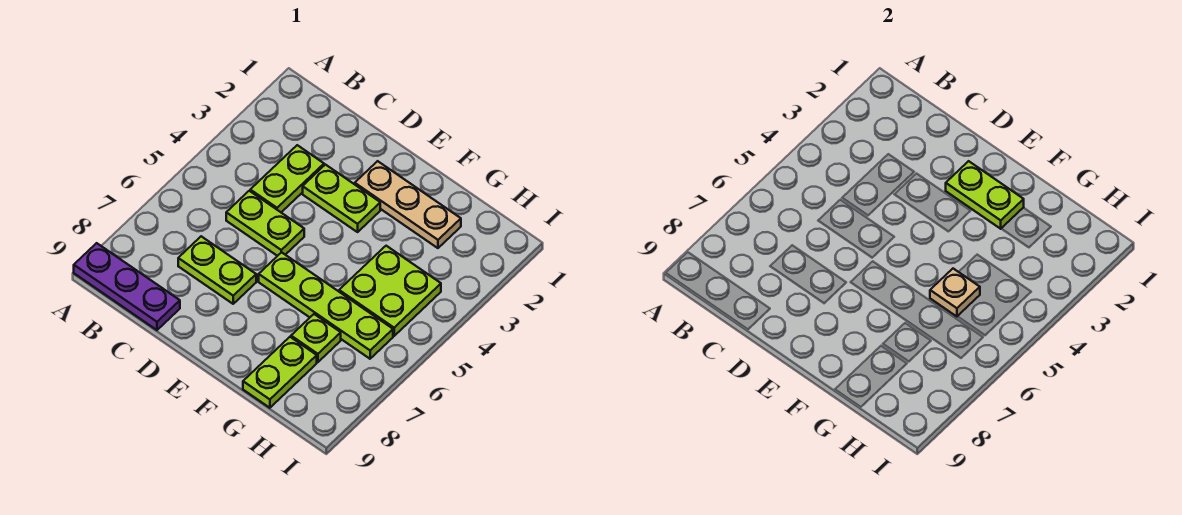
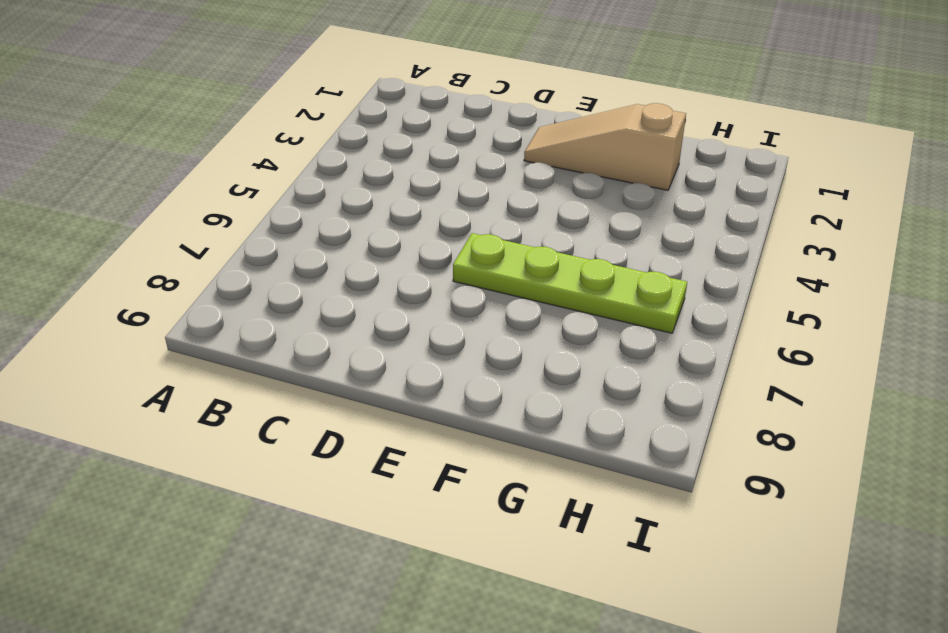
tan 1x3 slope [524,103,686,190] -> tan 1x3 plate [355,161,461,248]
none -> purple 1x3 plate [74,243,180,330]
none -> lime 1x2 plate [250,145,324,212]
none -> lime 1x2 plate [226,191,304,256]

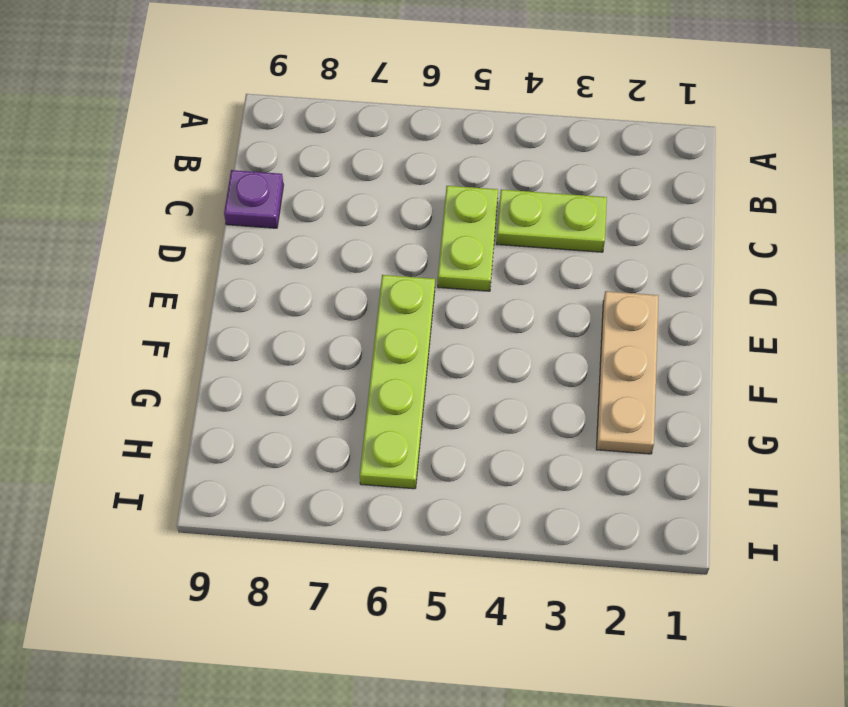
purple 1x1 plate [224,170,284,228] -> purple 1x3 plate [74,243,180,330]
none -> lime 1x2 plate [178,236,256,304]
none -> lime 1x2 plate [303,165,380,232]
none -> lime 2x2 plate [339,246,441,336]

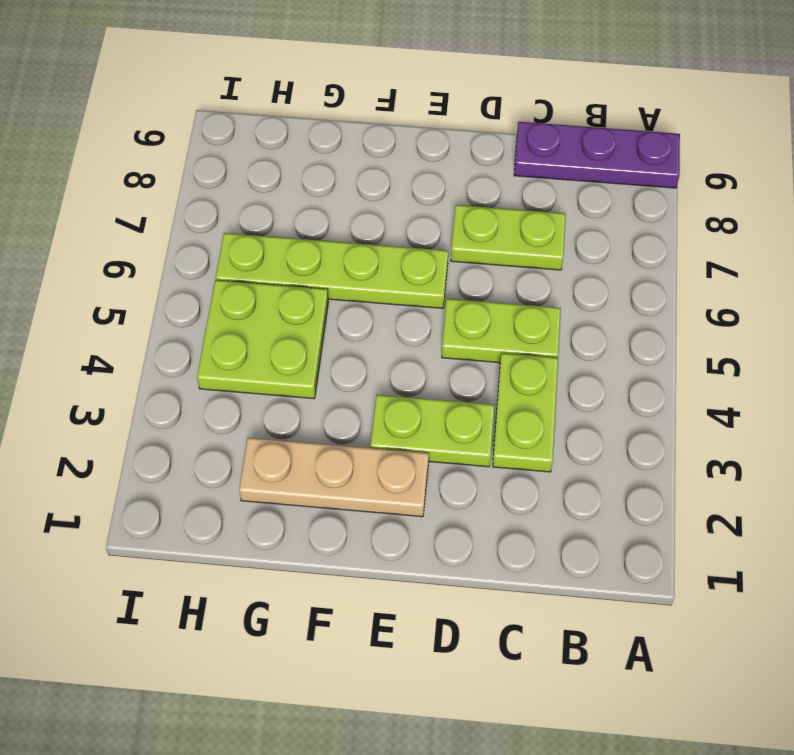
none -> lime 1x1 plate [291,314,341,362]
none -> lime 1x2 plate [243,337,317,408]
none -> lime 1x2 plate [946,161,1024,229]

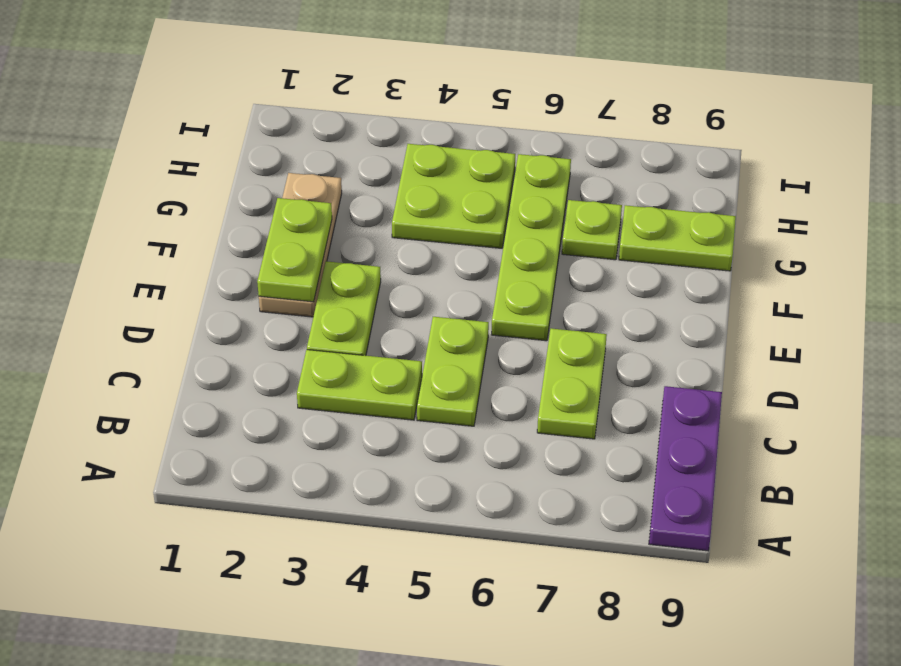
none -> tan 1x1 plate [930,269,980,317]

